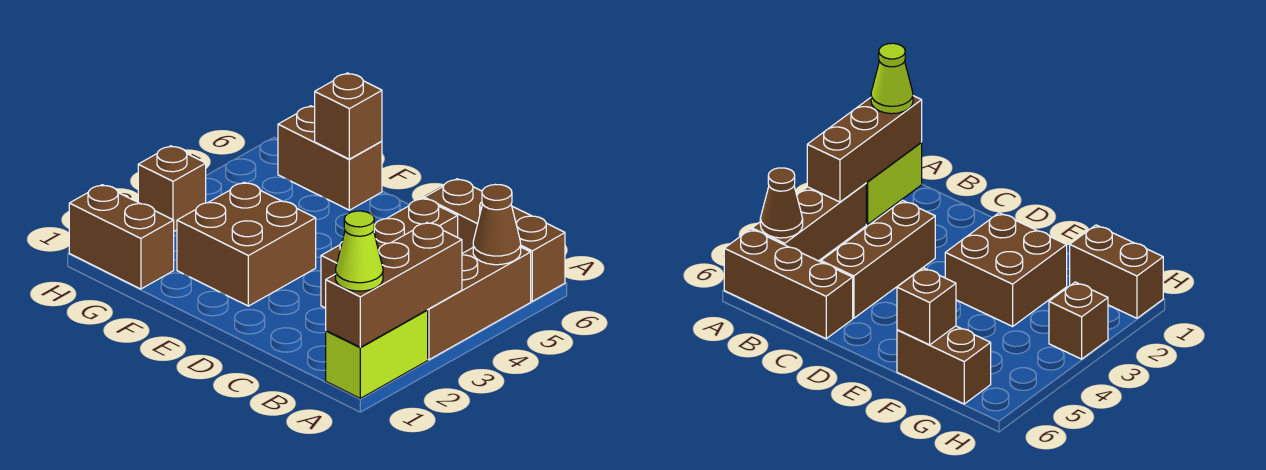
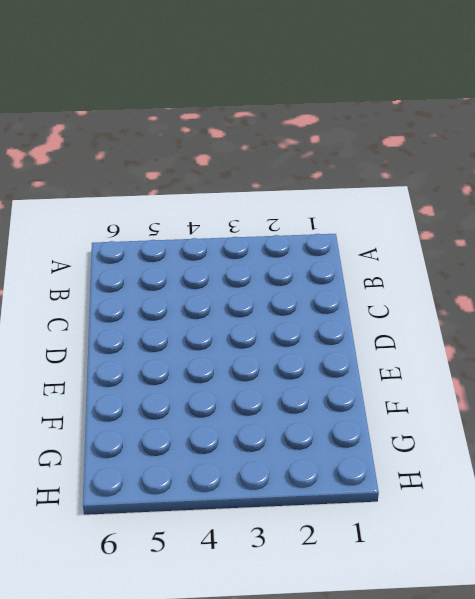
none -> lime 1x2 brick [326,310,428,398]
none -> brown 1x3 brick [428,247,531,360]
none -> brown 1x3 brick [424,179,565,301]

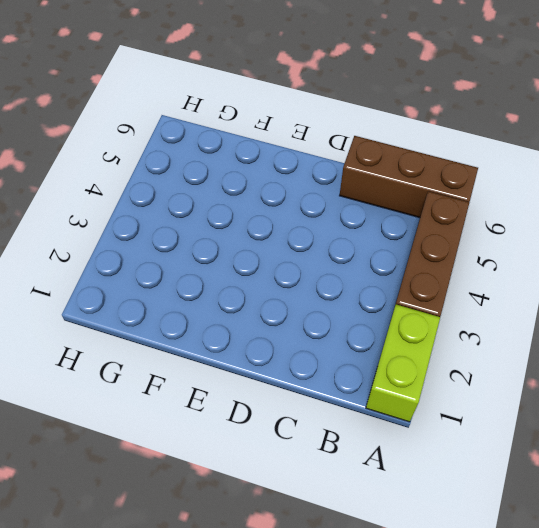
none -> brown 1x3 brick [321,198,458,308]
none -> brown 2x2 brick [177,182,316,306]
none -> brown 1x2 brick [278,106,382,210]

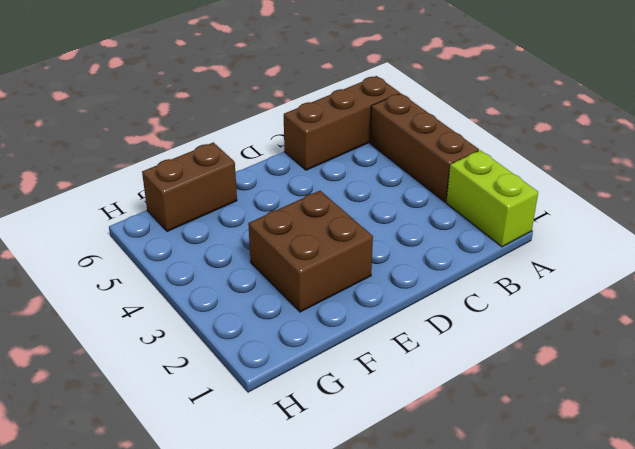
none -> brown 1x3 brick [321,198,458,308]
none -> brown 1x2 brick [69,185,174,289]
none -> brown 1x1 brick [138,146,206,231]

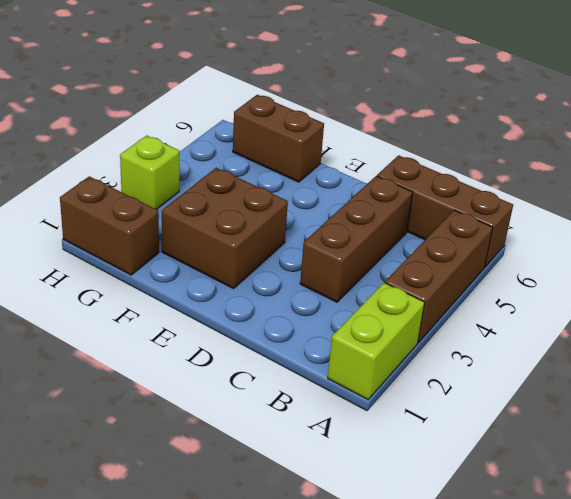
lime 1x1 brick [120,136,179,209] -> brown 1x1 brick [138,146,206,231]
none -> brown 1x3 brick [326,223,462,347]
none -> brown 1x1 cone [473,184,521,265]
none -> brown 1x1 brick [315,73,382,159]

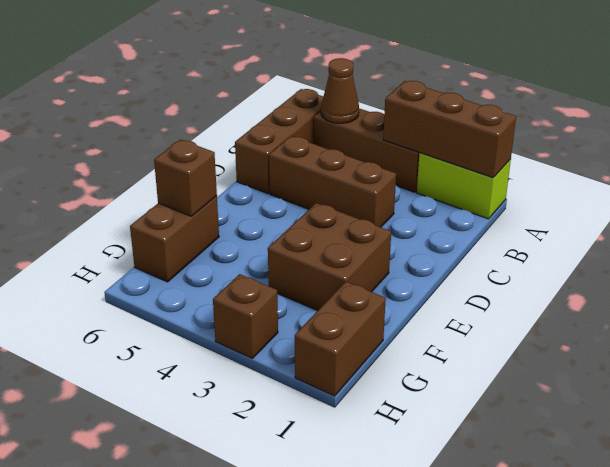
none -> lime 1x1 cone [336,211,383,291]

